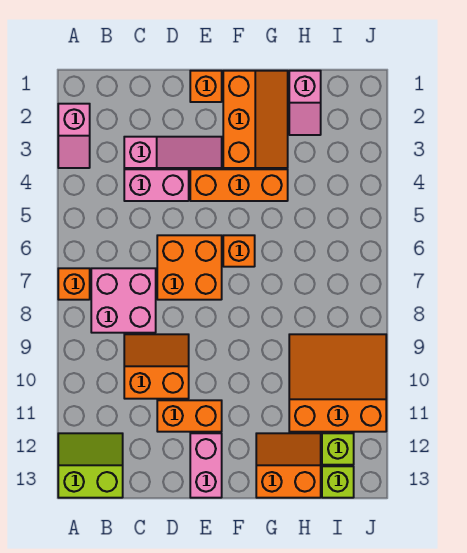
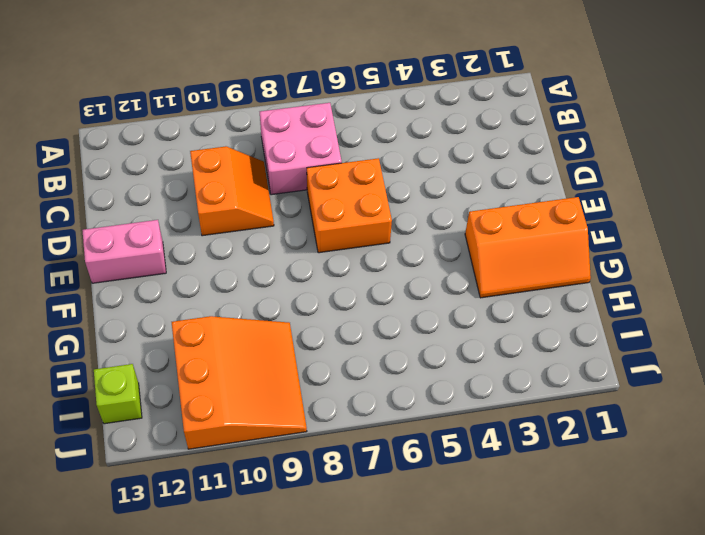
none -> pink 1x2 slope [58,104,90,168]
none -> orange 1x1 brick [58,268,90,300]
none -> lime 2x2 slope [58,433,123,498]

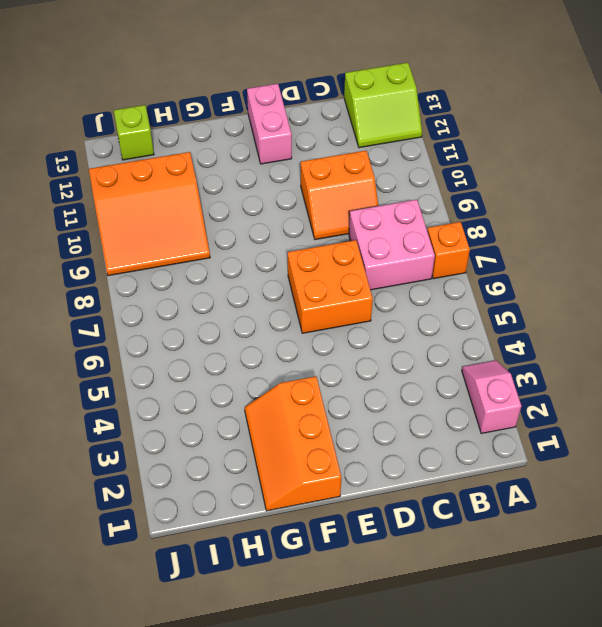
none -> pink 1x3 slope [124,137,222,168]
none -> pink 1x2 brick [124,169,189,201]
none -> orange 1x2 brick [157,400,222,432]

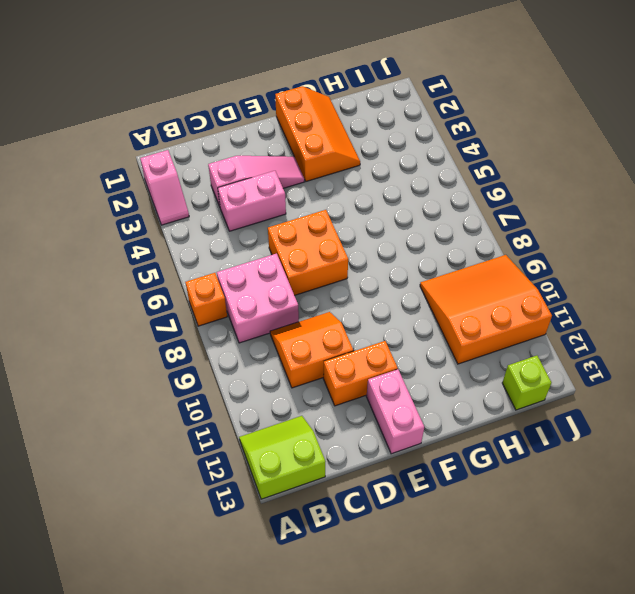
none -> orange 1x1 brick [190,71,222,102]
none -> orange 1x3 brick [190,169,288,201]
none -> orange 1x1 brick [223,235,255,267]

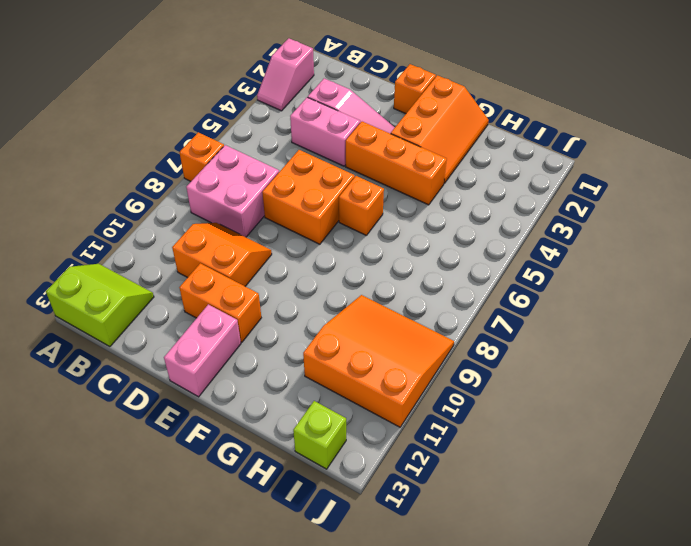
none -> orange 2x2 slope [256,433,321,498]
none -> pink 1x2 slope [289,71,321,135]
none -> lime 1x1 brick [322,433,354,465]

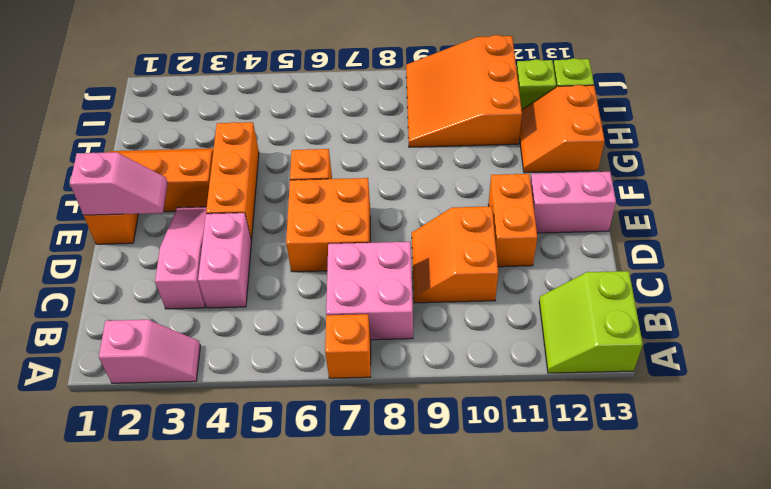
pink 1x2 slope [70,152,168,215] -> pink 1x2 slope moved to [289,71,321,135]

